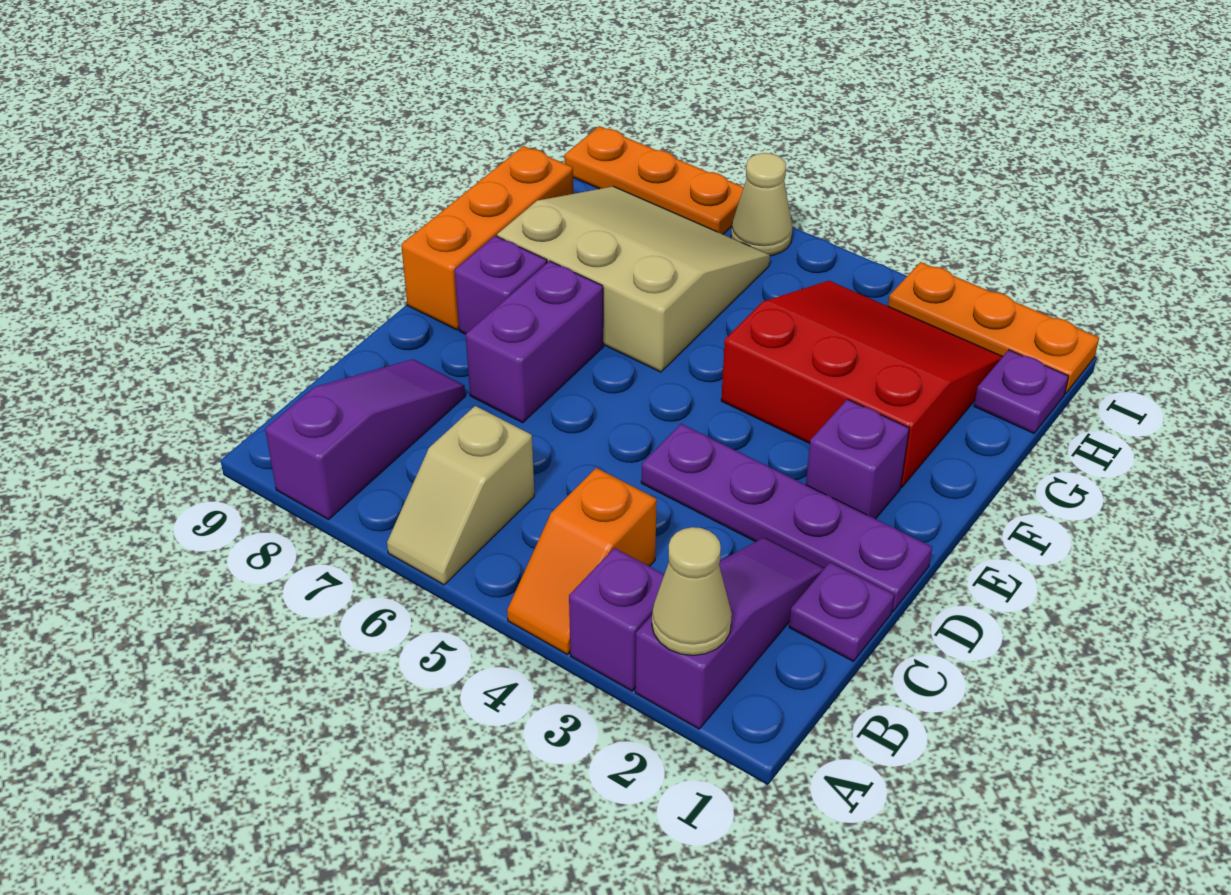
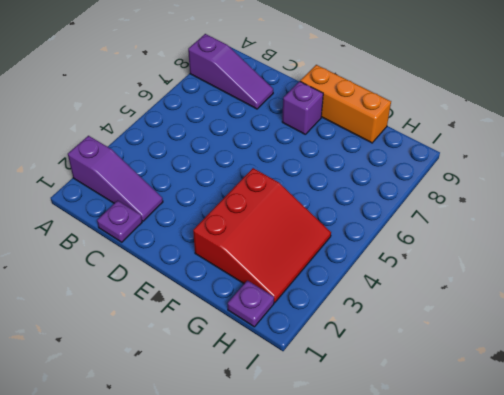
none -> purple 1x1 brick [569,548,664,691]
none -> orange 1x2 slope [507,468,657,654]
none -> tan 1x2 slope [387,406,534,585]

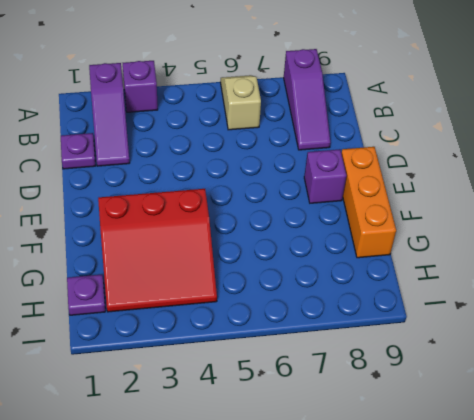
none -> orange 1x2 slope [507,468,657,654]
none -> purple 1x4 plate [641,424,932,612]
none -> purple 1x2 brick [466,261,603,423]

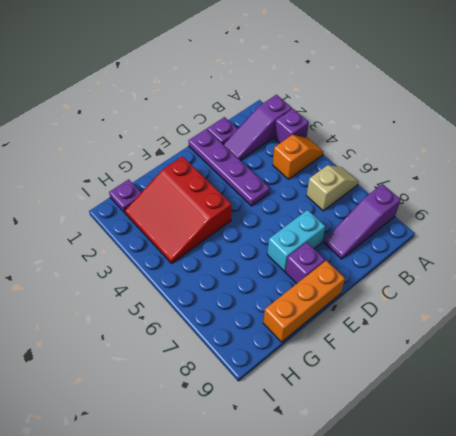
cyan 1x2 brick [267,210,325,271] -> purple 1x2 brick [466,261,603,423]
none -> purple 1x1 brick [806,399,909,519]
none -> tan 3x3 slope [497,186,770,372]
none -> orange 1x3 plate [888,262,1099,394]

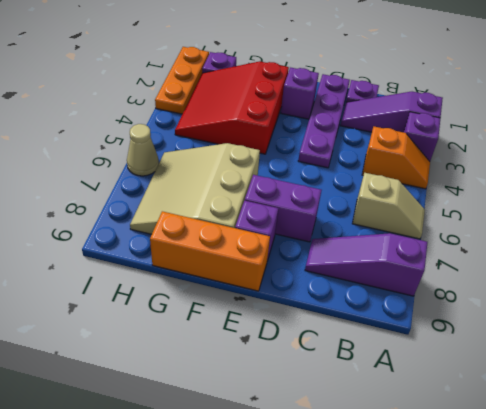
none -> orange 1x3 plate [565,126,744,234]
none -> tan 1x1 cone [652,527,732,655]

